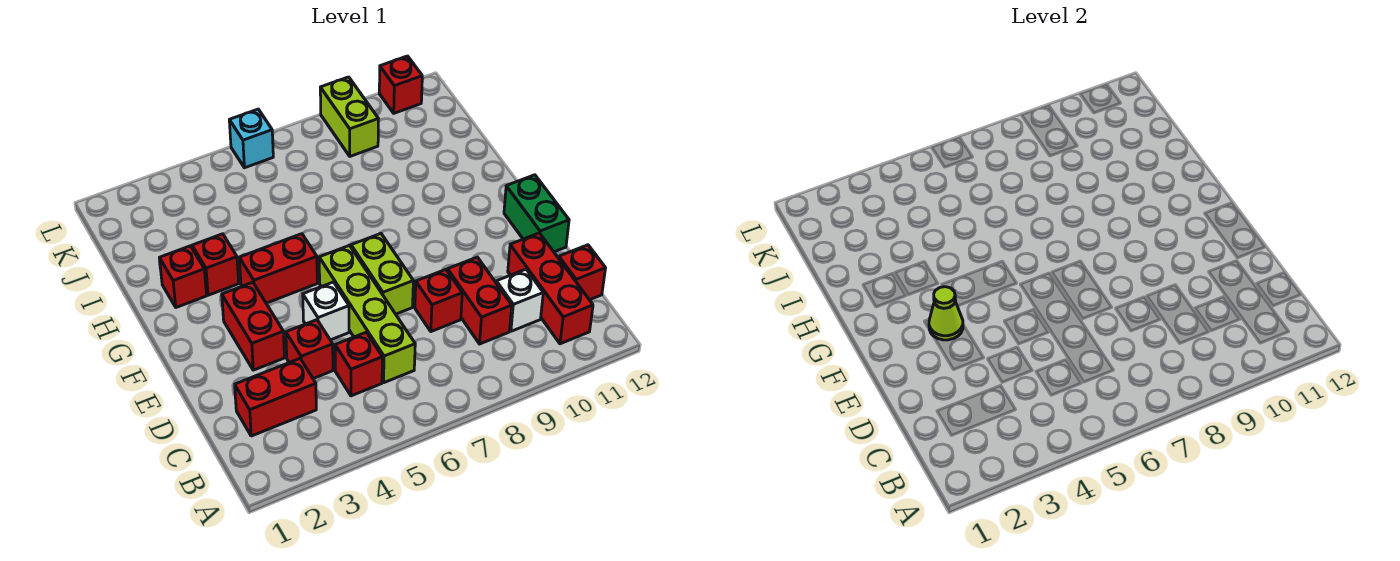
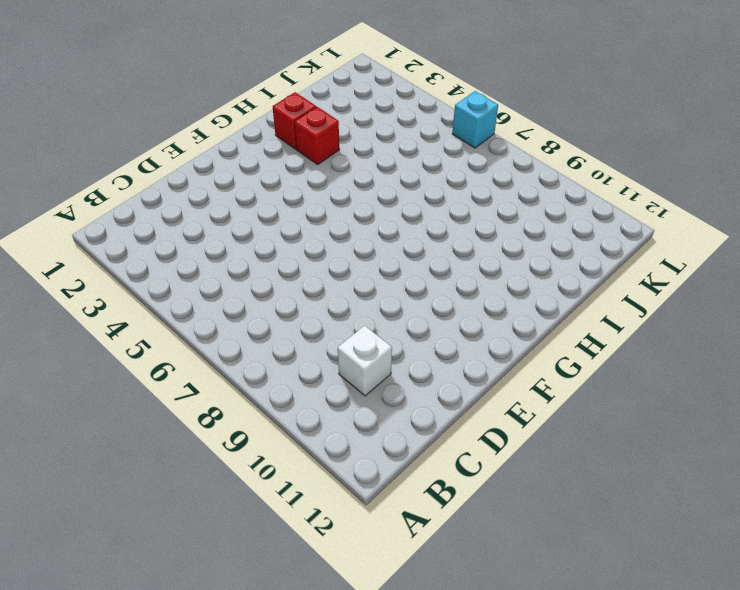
none -> red 1x3 brick [508,233,593,344]
none -> red 1x2 brick [235,359,316,436]
none -> red 1x1 brick [335,332,382,396]

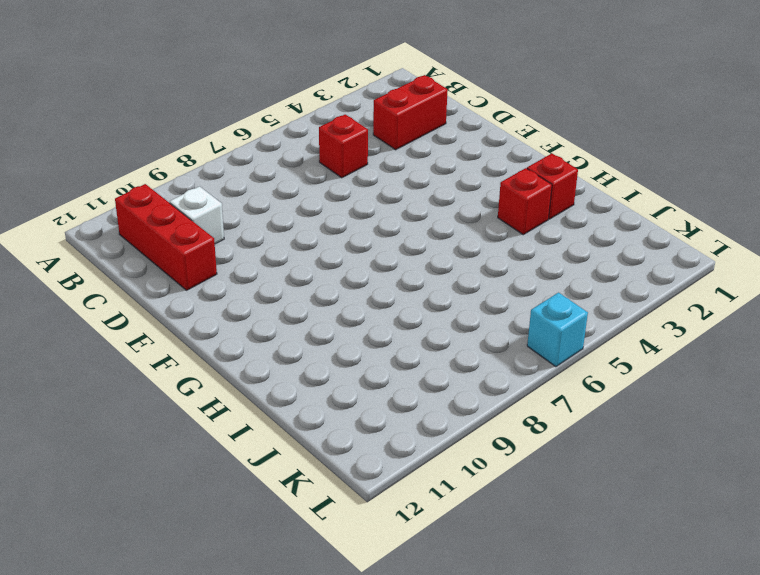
none -> lime 1x4 brick [319,246,415,383]
none -> red 1x2 brick [447,257,512,344]
none -> red 1x1 brick [559,245,606,300]

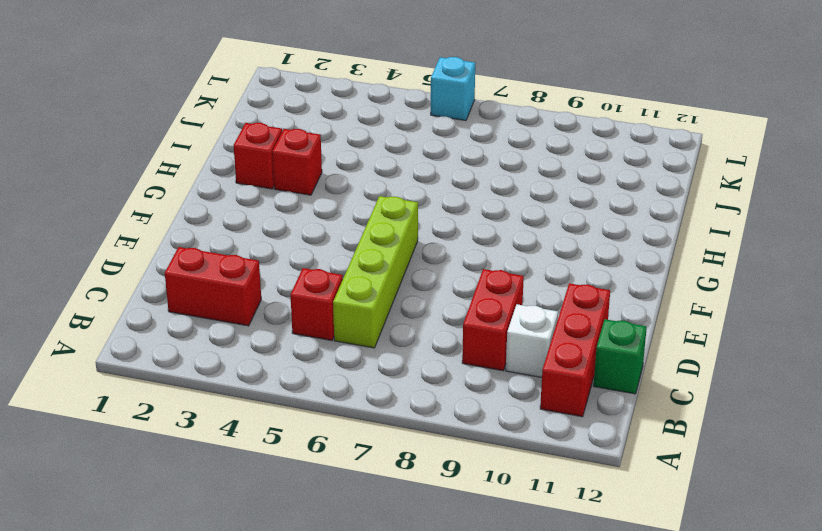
green 1x1 brick [594,319,647,394] -> red 1x1 brick [559,245,606,300]
none -> red 1x1 brick [286,320,333,379]
none -> red 1x1 brick [415,270,462,332]
none -> red 1x2 brick [222,282,284,370]

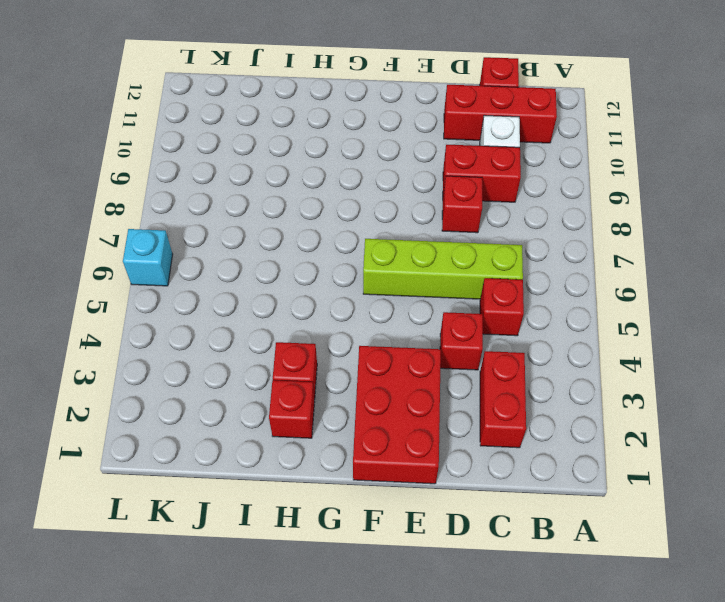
red 2x3 brick [353,346,441,484] -> red 1x2 brick [222,282,284,370]
none -> white 1x1 brick [303,282,349,340]
none -> lime 1x2 brick [351,234,413,314]
none -> green 1x2 brick [504,175,569,252]

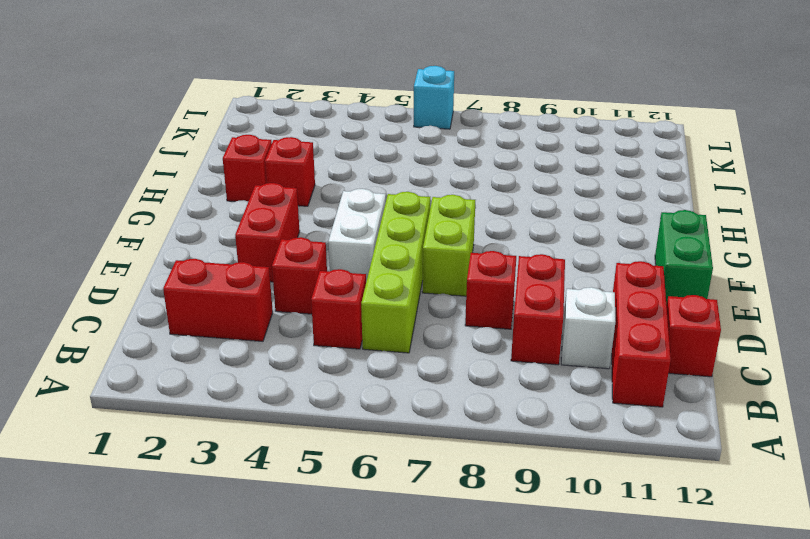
white 1x2 brick [328,189,386,282] -> white 1x1 brick [303,282,349,340]
none -> red 1x2 brick [239,234,317,303]
none -> lime 1x2 brick [320,77,378,156]
none -> red 1x1 brick [379,56,422,113]

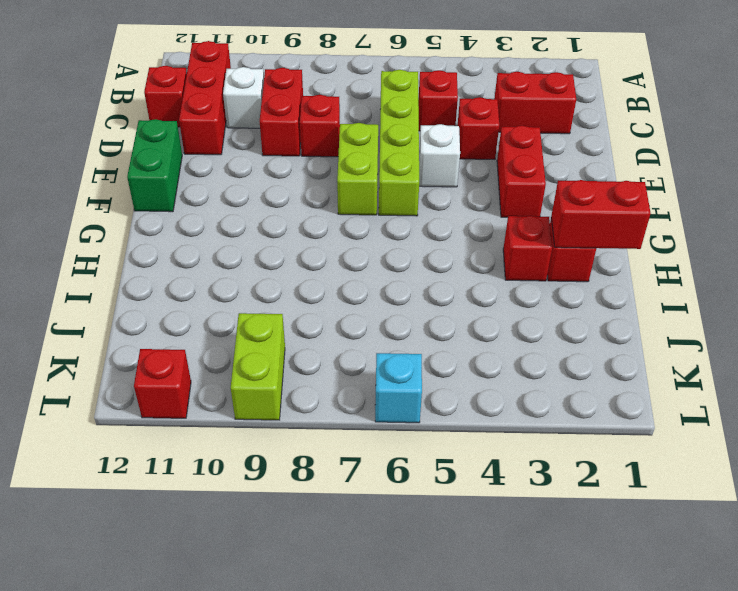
red 1x2 brick [551,180,650,249] -> red 1x2 brick moved to [239,234,317,303]
none -> lime 1x1 cone [929,287,963,340]

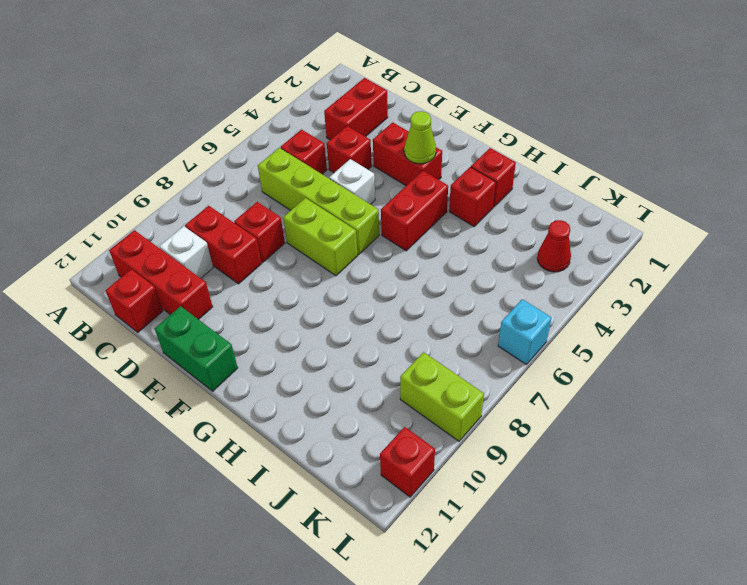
red 1x1 cone [537,220,571,272] -> none

